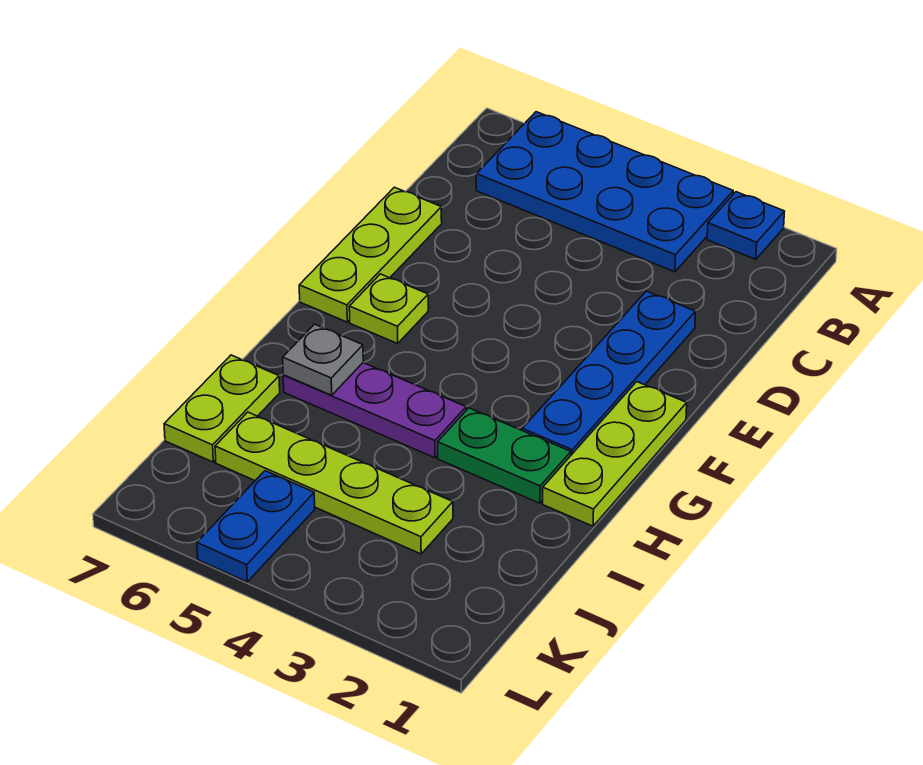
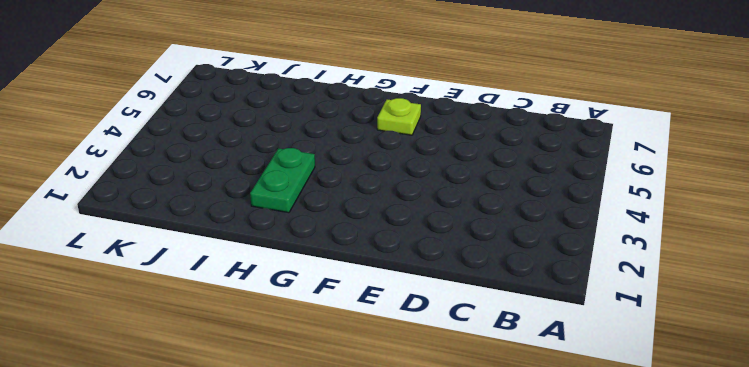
none -> blue 1x1 plate [707,192,785,259]
none -> blue 2x4 plate [476,112,733,272]
none -> blue 1x4 plate [522,291,695,455]

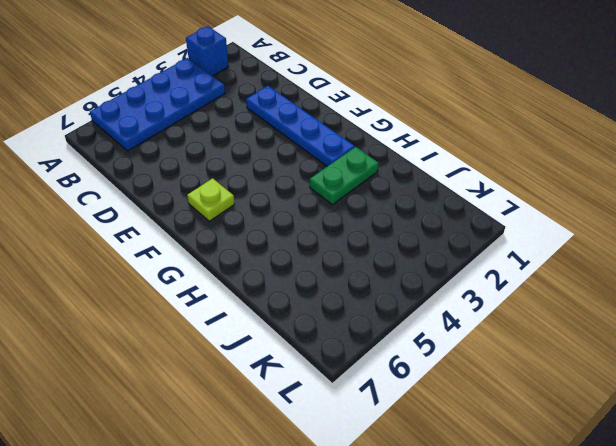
blue 1x1 brick [186,26,229,76] -> blue 1x1 plate [707,192,785,259]
none -> lime 1x3 plate [299,187,442,322]
none -> lime 1x3 plate [543,382,687,526]
none -> purple 1x3 plate [283,363,466,458]

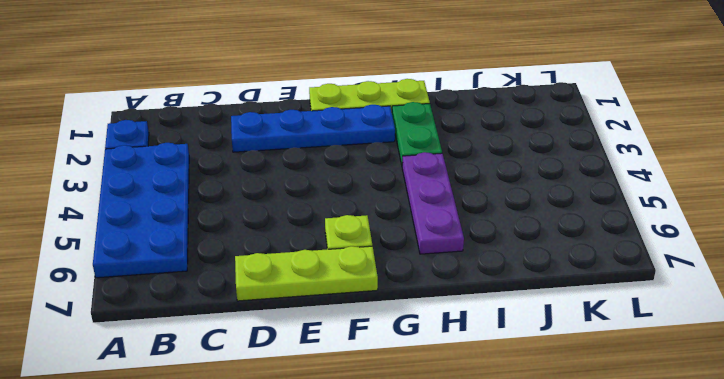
none -> lime 1x2 plate [164,355,280,462]
none -> lime 1x4 plate [215,412,453,554]
none -> blue 1x2 plate [197,471,315,582]

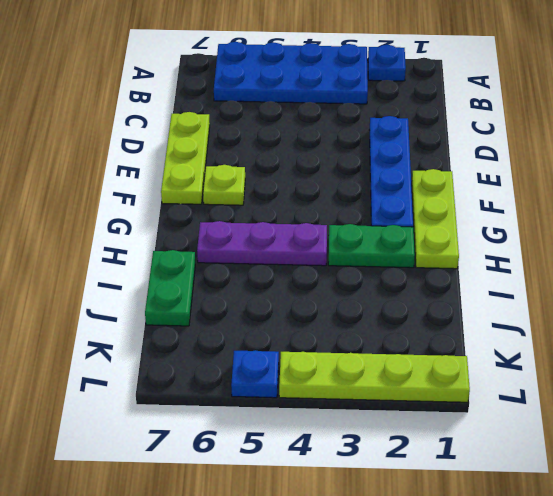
green 1x2 plate [145,250,195,326] -> lime 1x2 plate [164,355,280,462]
lime 1x4 plate [279,352,470,402] -> lime 1x4 plate moved to [215,412,453,554]
blue 1x1 plate [231,350,279,398] -> blue 1x2 plate [197,471,315,582]
none -> grey 1x1 plate [283,324,363,395]

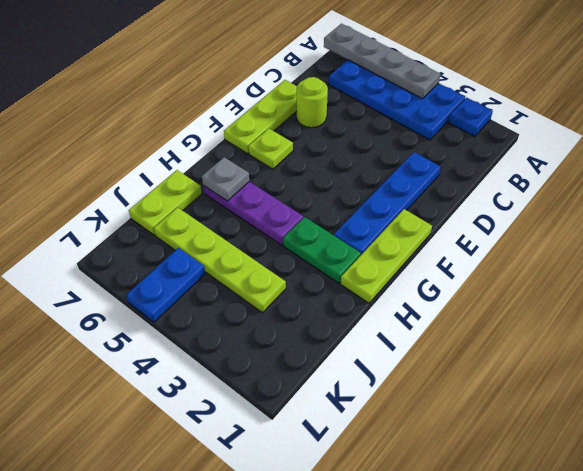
grey 1x4 plate [324,24,441,99] -> none
lime 1x1 round brick [297,77,328,128] -> none

